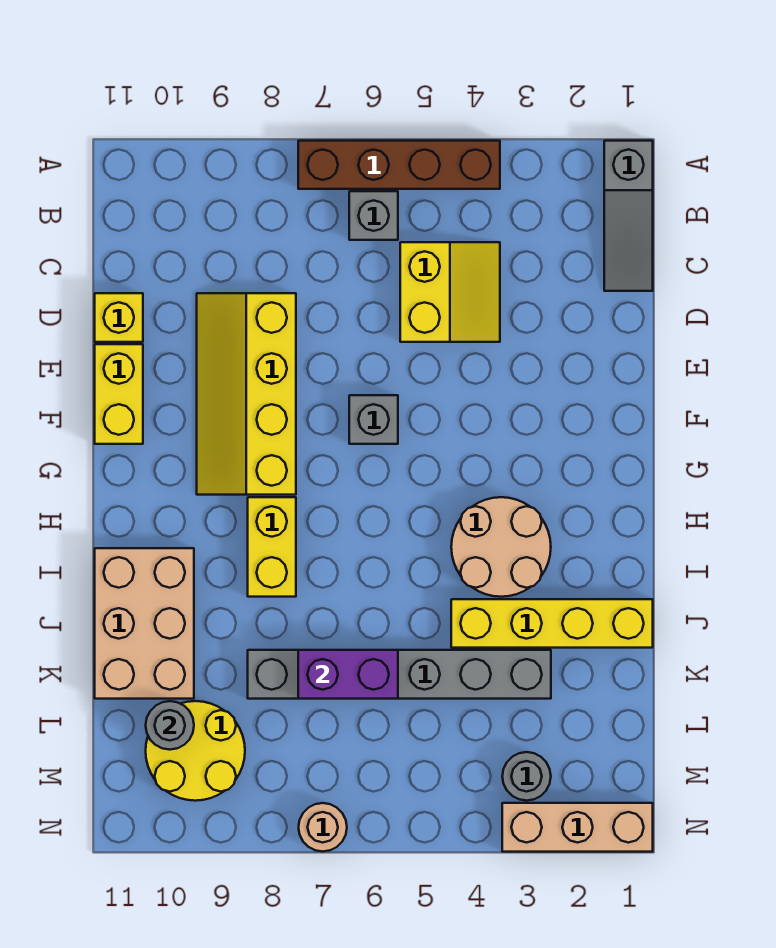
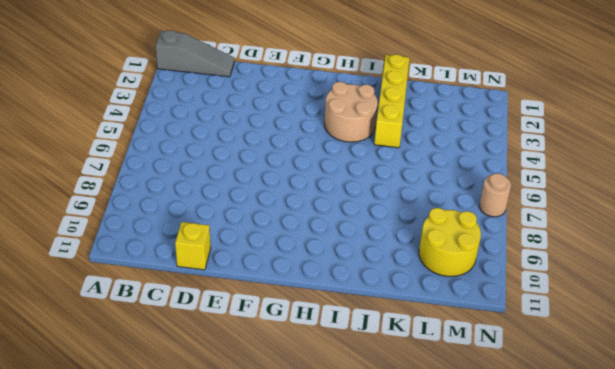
none -> brown 1x4 brick [298,141,500,189]
none -> grey 1x1 brick [349,191,398,240]
none -> yellow 2x2 slope [400,242,500,342]

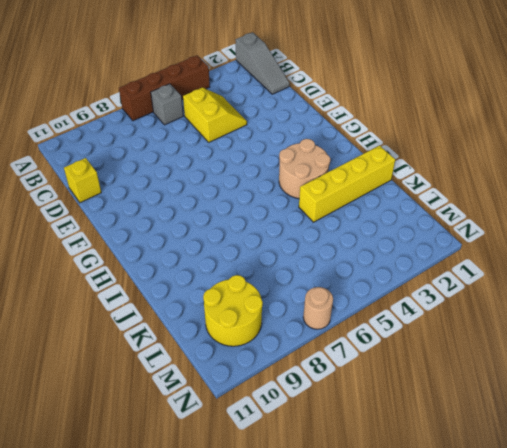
none -> yellow 2x4 slope [197,293,296,495]
none -> yellow 1x2 brick [95,344,143,444]
none -> grey 1x1 brick [349,395,398,444]

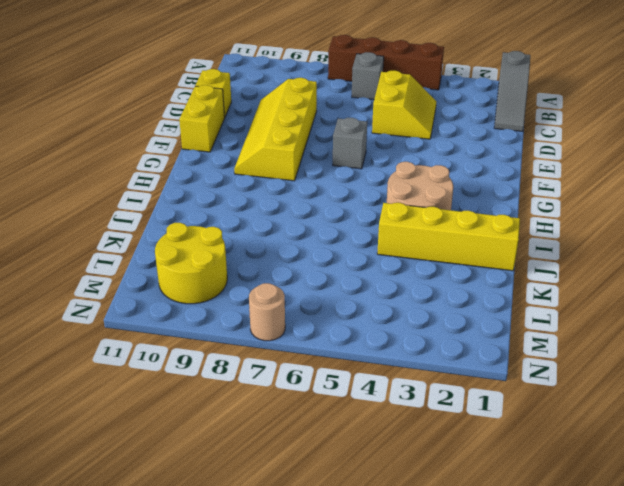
none -> yellow 1x2 brick [248,497,296,597]
none -> tan 2x3 brick [95,548,194,699]
none -> grey 1x6 brick [248,650,551,699]

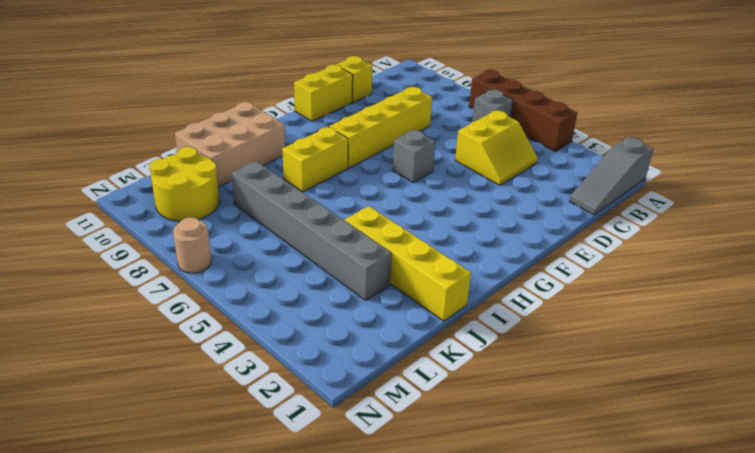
none -> tan 2x2 round brick [451,497,551,597]
none -> grey 1x1 round brick [502,752,551,801]
none -> tan 1x3 brick [502,803,653,852]

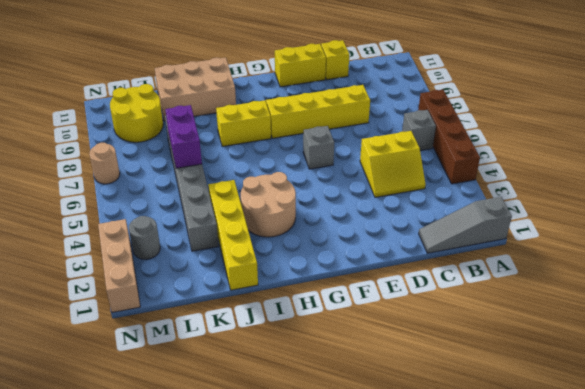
none -> grey 1x1 round brick [146,701,194,750]

